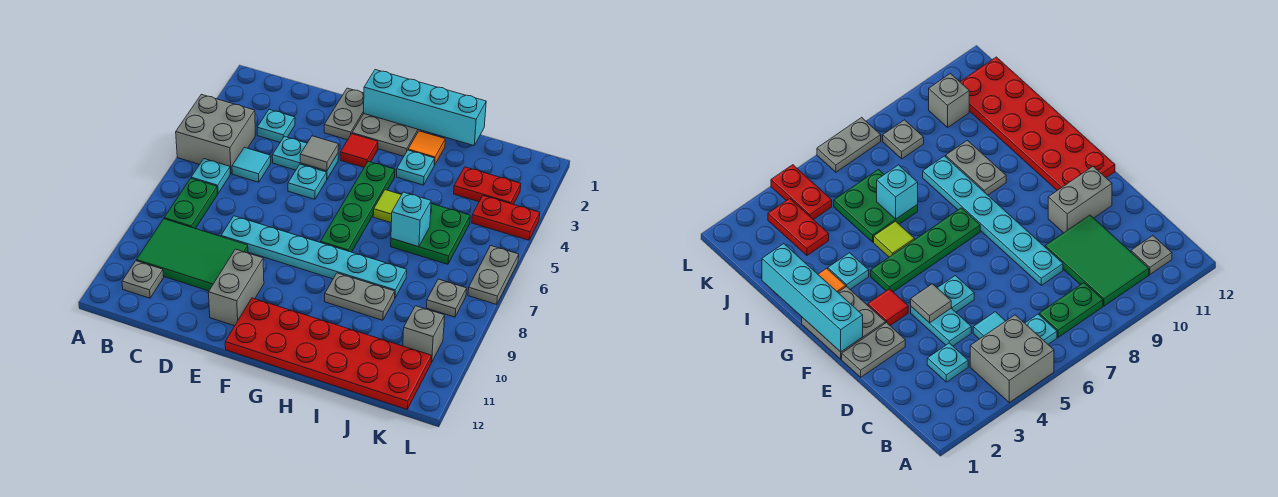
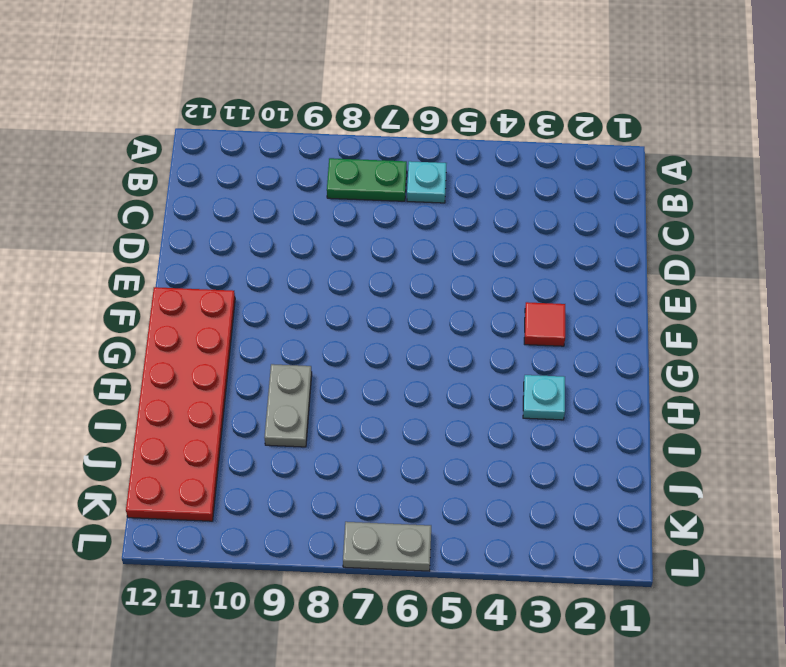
none -> grey 2x2 brick [176,94,256,174]
none -> green 2x3 tile [136,219,248,291]
none -> grey 1x1 plate [122,261,164,298]

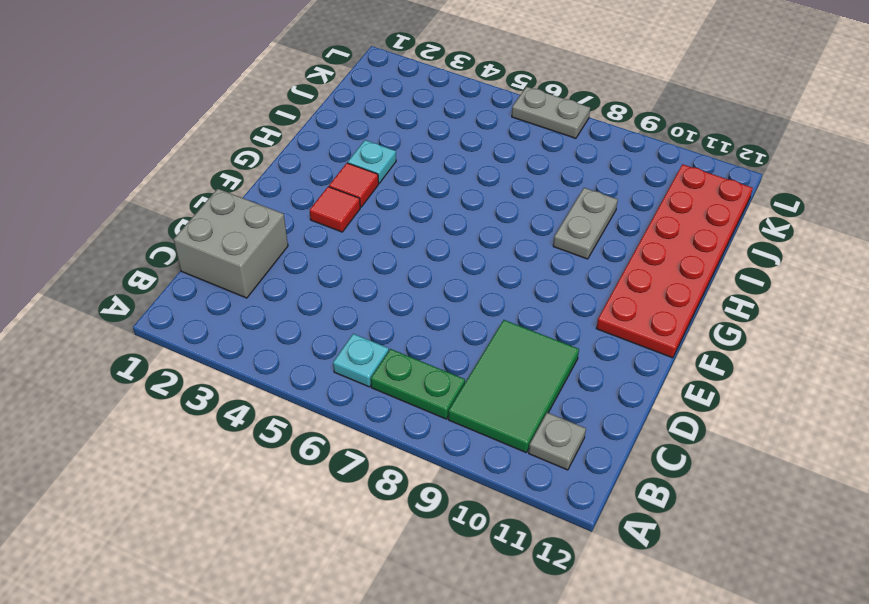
grey 2x2 brick [173,189,288,298] -> grey 2x2 brick moved to [176,94,256,174]
red 1x1 tile [329,163,379,207] -> none
none -> cyan 1x1 plate [257,109,295,142]
none -> cyan 1x1 tile [232,147,271,182]
none -> cyan 1x2 plate [272,136,338,179]

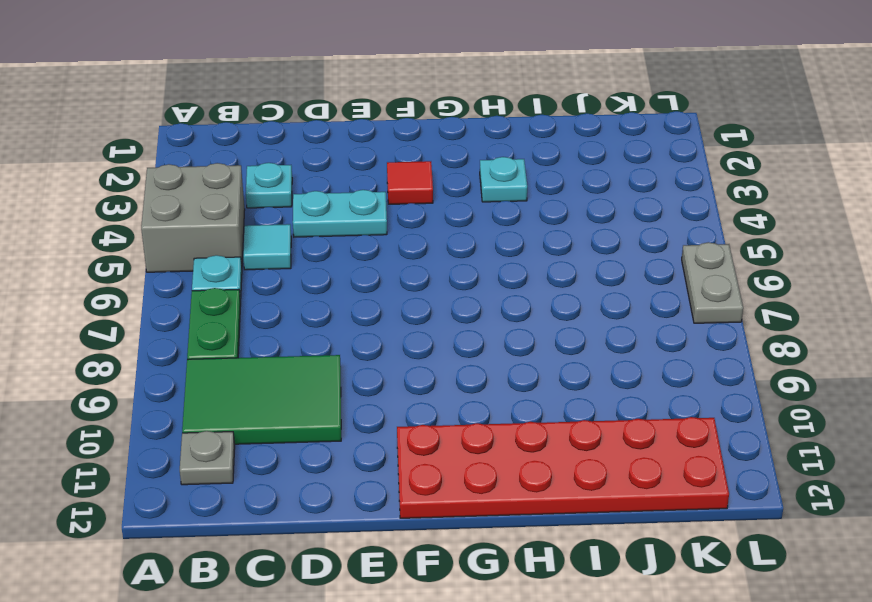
none -> cyan 1x6 plate [221,216,407,298]
none -> grey 1x2 plate [324,88,364,140]
none -> cyan 1x1 plate [288,164,327,199]

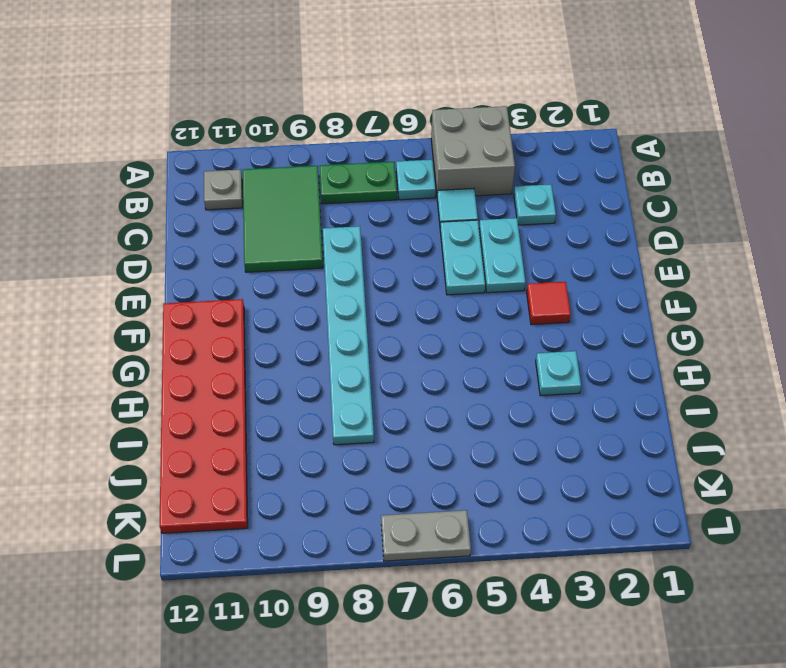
cyan 1x2 plate [440,220,485,295] -> cyan 1x1 plate [288,164,327,199]
none -> grey 1x2 plate [324,88,364,140]
none -> grey 1x2 brick [208,249,264,326]
none -> grey 2x2 plate [352,114,422,156]

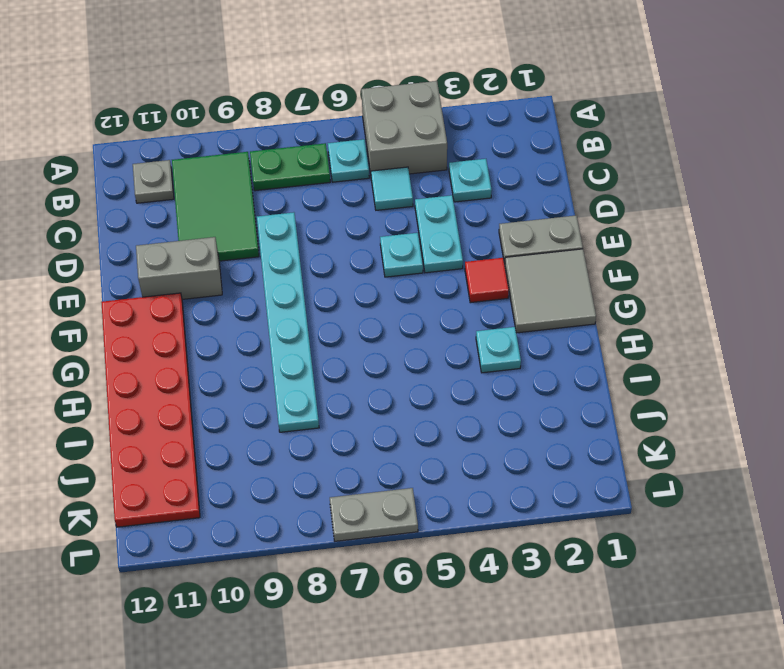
grey 2x2 tile [505,249,596,333] -> grey 2x2 plate [352,114,422,156]
none -> green 1x4 plate [320,161,395,252]
none -> orange 1x1 tile [408,131,445,165]
none -> lime 1x1 tile [373,190,401,222]

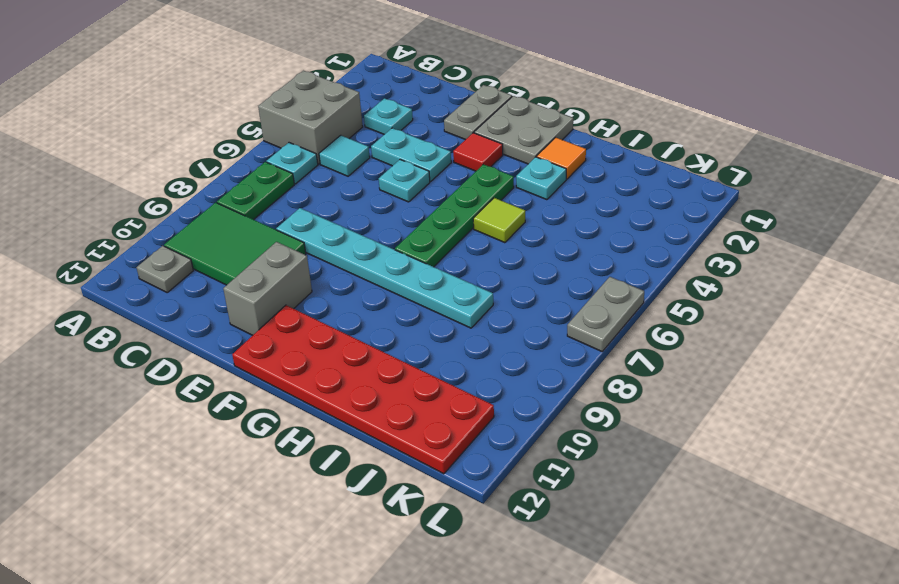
none -> grey 1x2 plate [325,273,395,320]
none -> green 2x2 plate [391,204,470,264]
none -> red 1x2 plate [454,167,521,204]

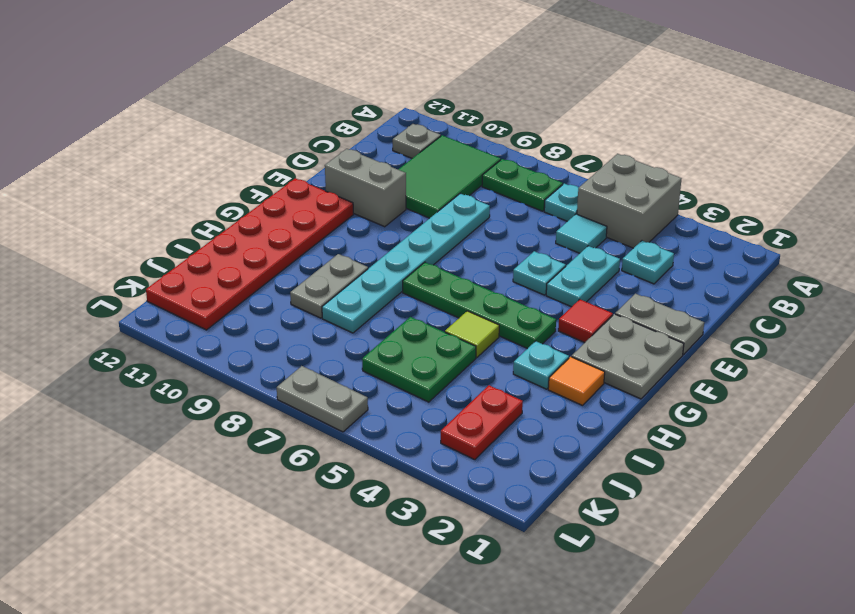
none -> red 1x2 plate [472,196,540,240]
none -> grey 1x1 plate [426,279,467,317]
none -> grey 1x1 brick [403,306,445,362]

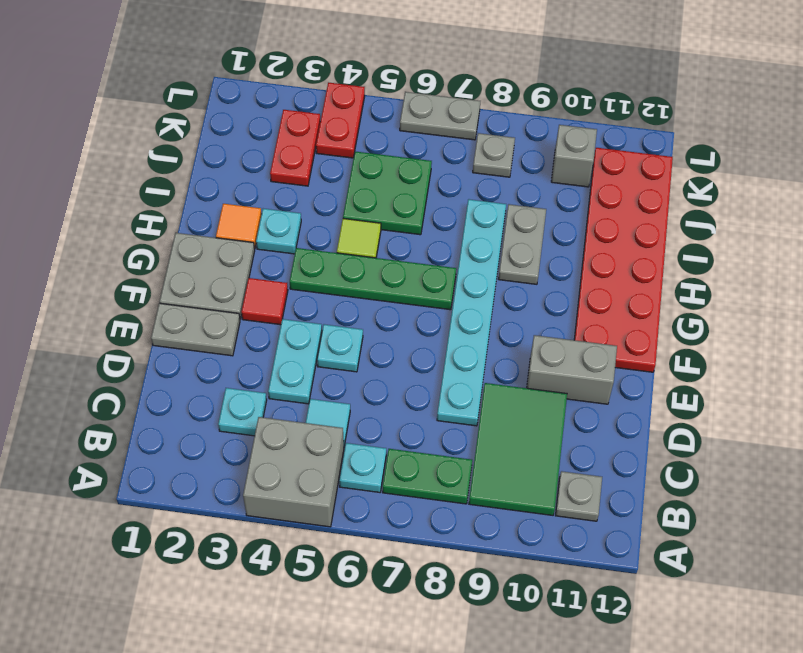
none -> grey 1x1 tile [300,136,339,171]
none -> cyan 1x4 brick [364,70,486,145]
none -> cyan 1x1 brick [391,192,431,247]

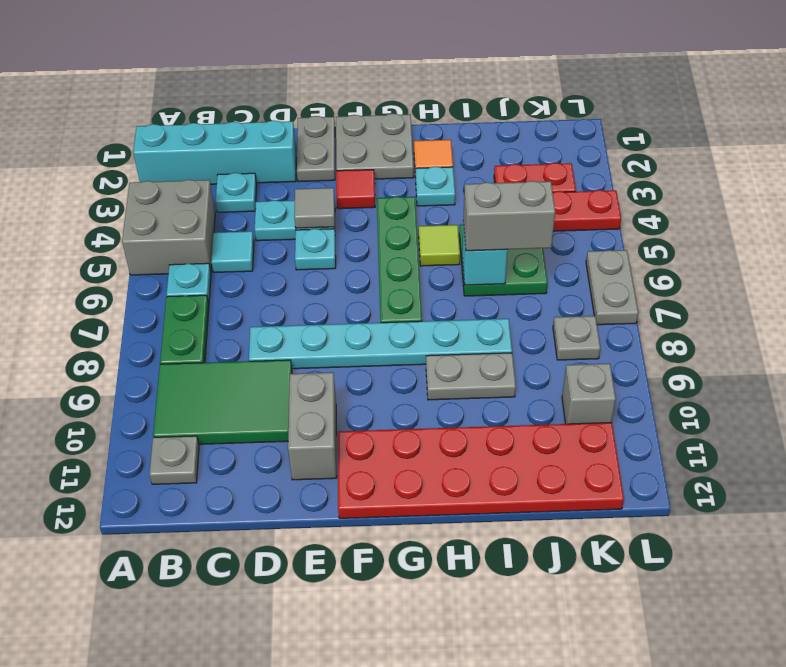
cyan 1x4 brick [133,120,296,184] -> cyan 1x4 brick moved to [364,70,486,145]
grey 1x2 brick [463,181,555,251] -> none

